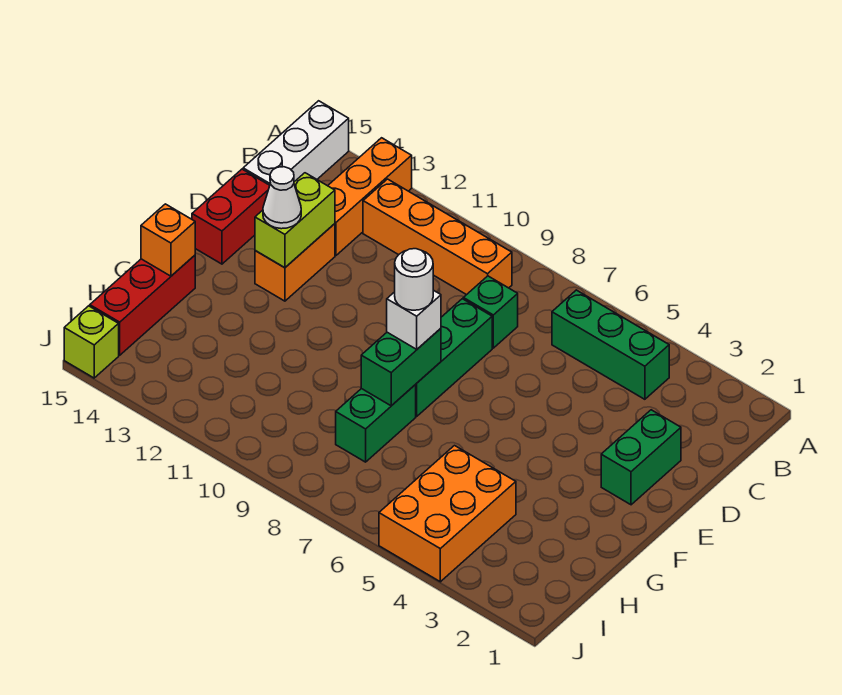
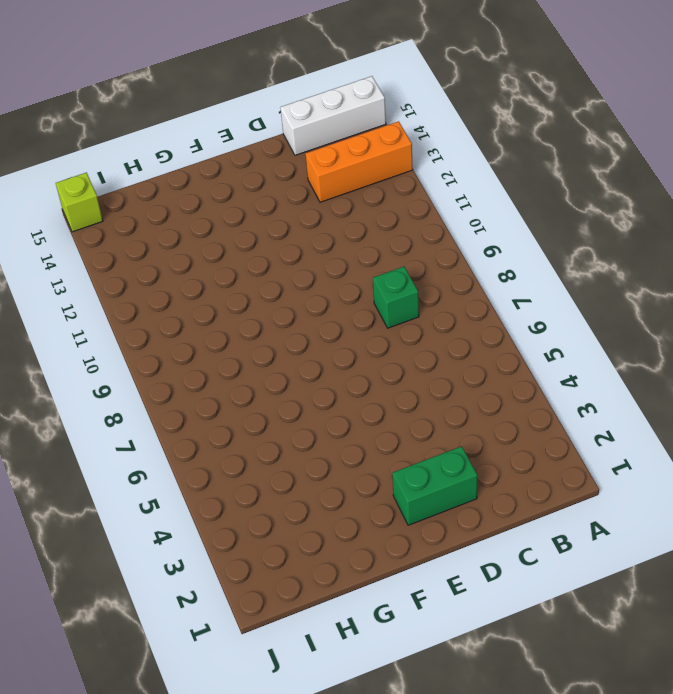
none -> green 1x3 brick [552,290,669,399]
none -> orange 1x4 brick [363,179,512,295]
none -> green 1x3 brick [415,299,492,416]

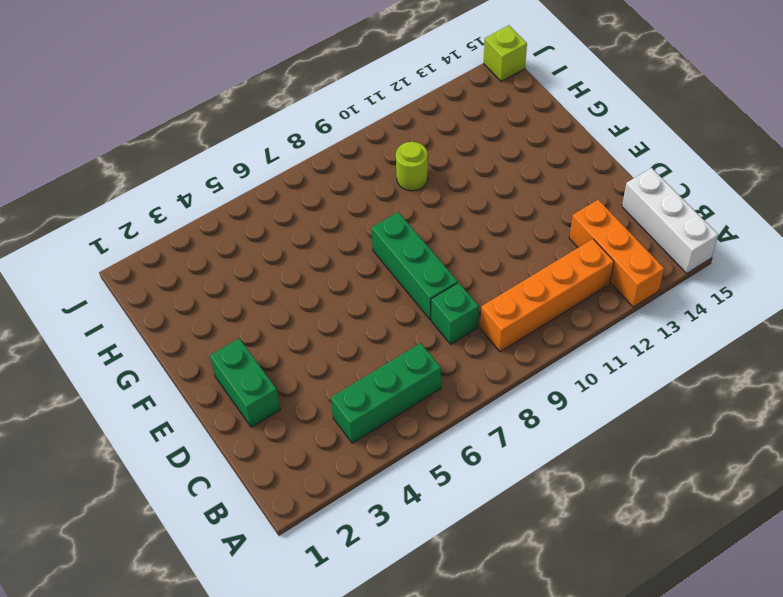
lime 1x1 round brick [396,142,428,191] -> none
none -> orange 1x2 brick [255,224,335,301]
none -> red 1x2 brick [192,169,270,264]
none -> green 1x2 brick [336,385,416,462]

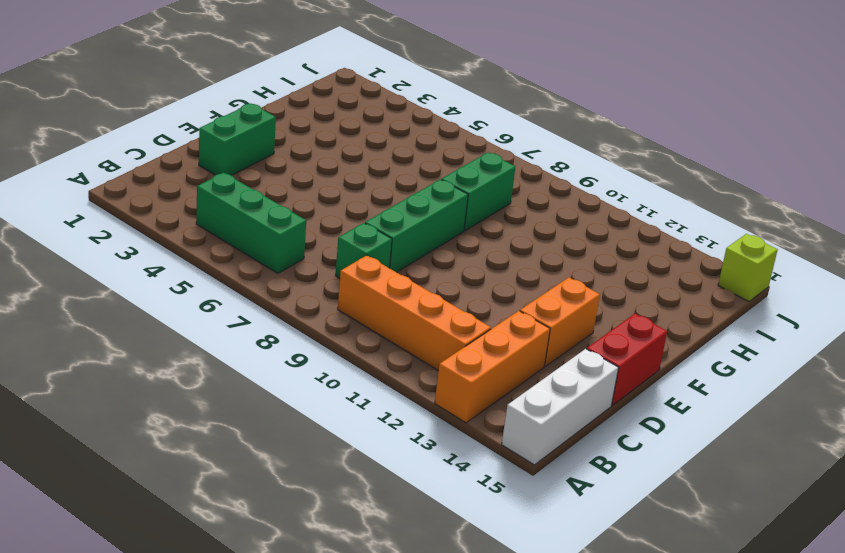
none -> red 1x3 brick [90,255,195,355]
none -> orange 2x3 brick [379,446,516,582]
none -> lime 1x2 brick [255,173,335,268]

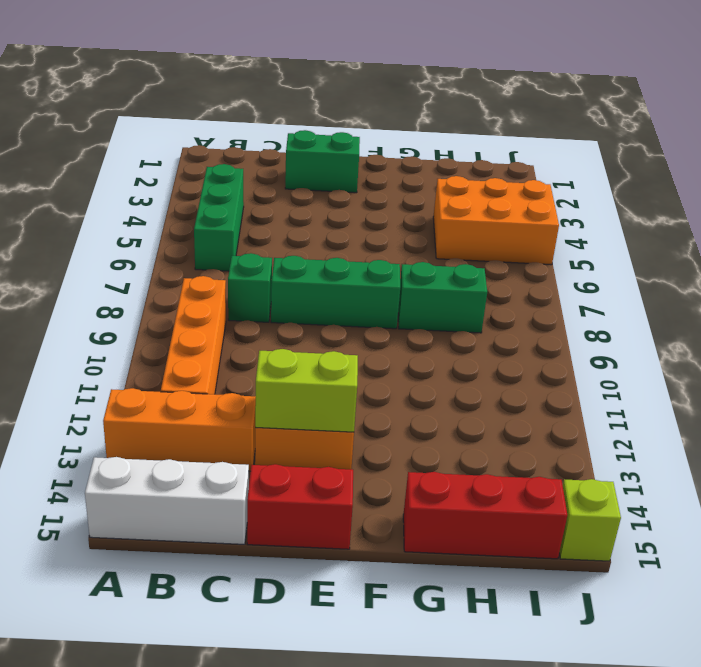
none -> green 1x2 brick [361,328,441,406]
none -> orange 1x1 brick [141,204,195,276]
none -> white 1x1 cone [263,167,301,229]

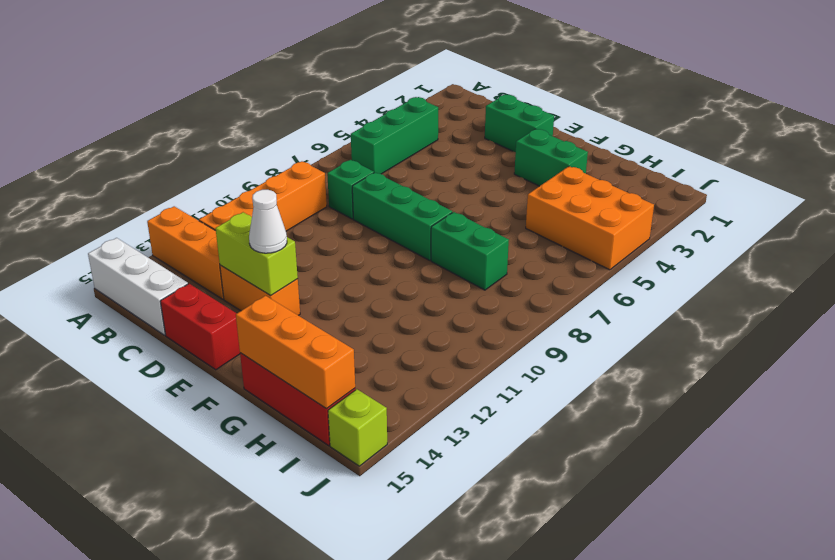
green 1x2 brick [514,129,588,186] -> green 1x2 brick moved to [361,328,441,406]
orange 1x3 brick [236,296,355,408] -> orange 1x1 brick [141,204,195,276]
none -> white 1x1 brick [387,290,441,349]
none -> white 1x1 round brick [395,249,433,310]

